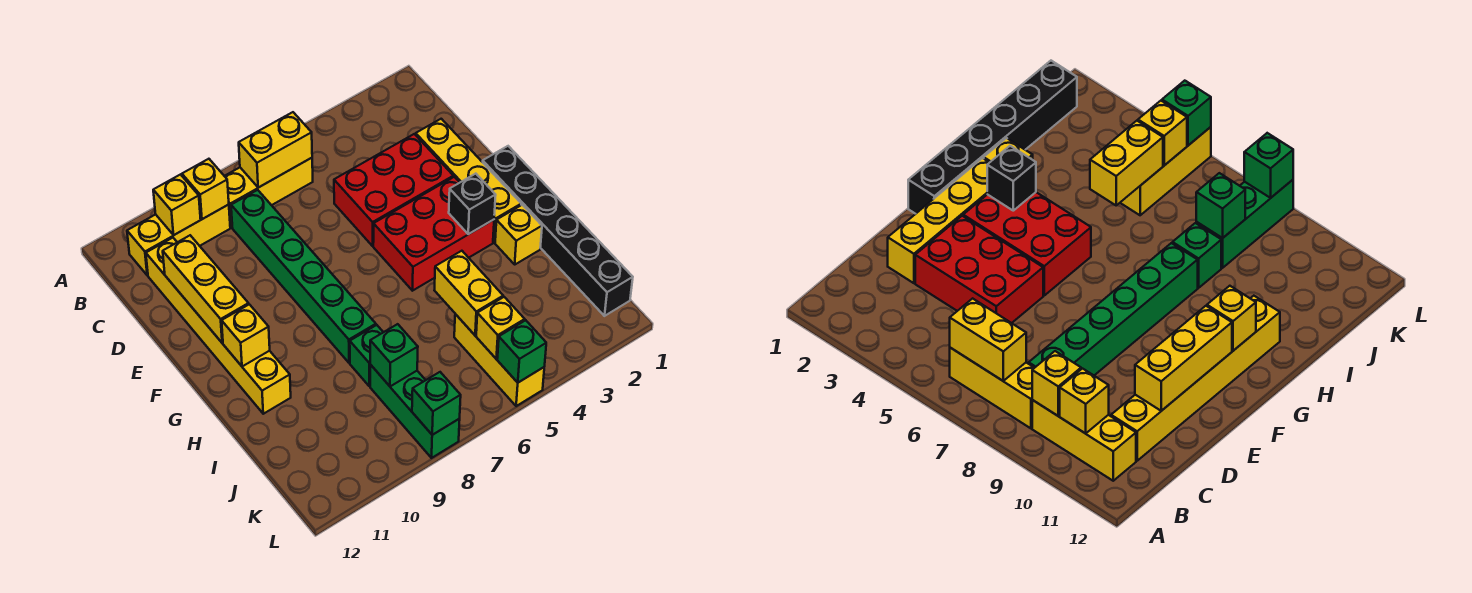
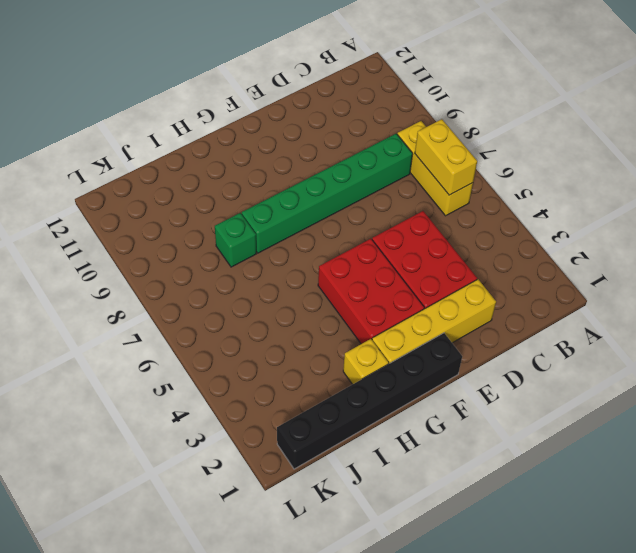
none -> yellow 1x3 brick [127,204,230,275]
none -> yellow 1x6 brick [146,238,291,414]
none -> yellow 1x3 brick [454,314,544,406]

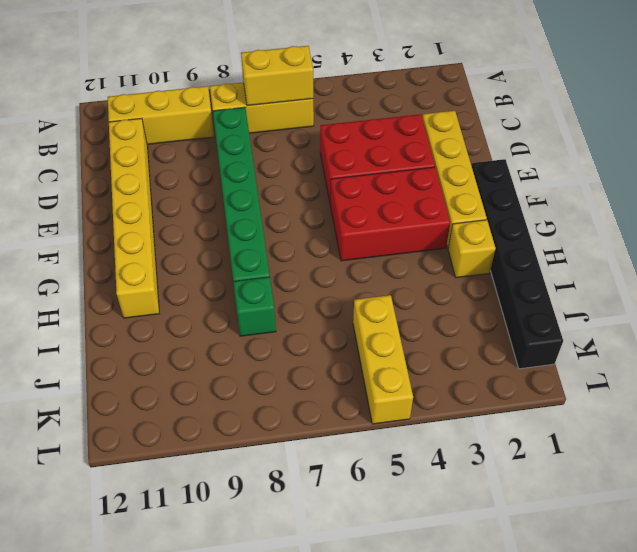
none -> green 1x3 brick [370,365,460,458]
none -> yellow 1x1 brick [182,159,229,219]
none -> yellow 1x1 brick [153,175,201,235]

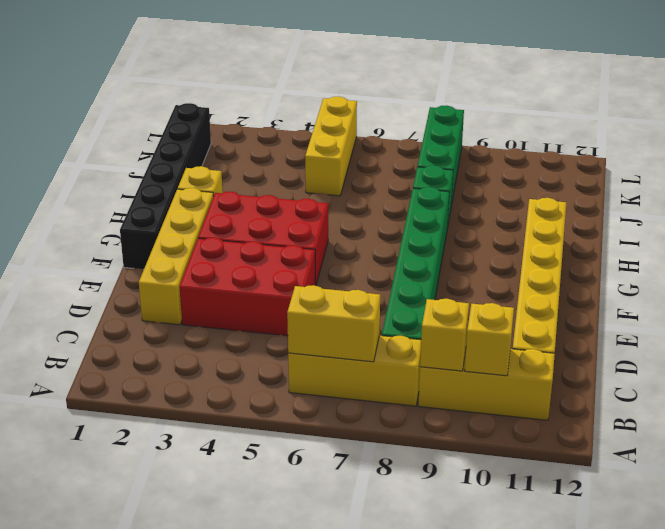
none -> yellow 1x3 brick [163,235,249,343]
none -> black 1x1 brick [449,174,496,234]
none -> yellow 1x1 brick [222,304,270,366]

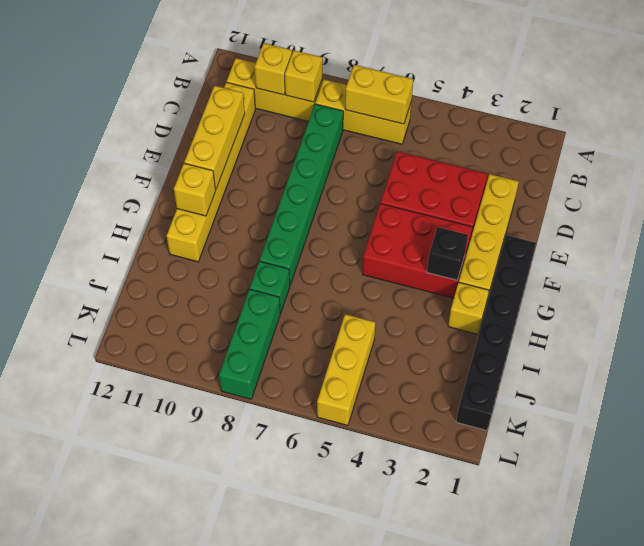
none -> yellow 1x2 brick [434,251,503,335]
none -> green 1x1 brick [370,324,418,386]
none -> yellow 1x1 brick [476,297,525,359]

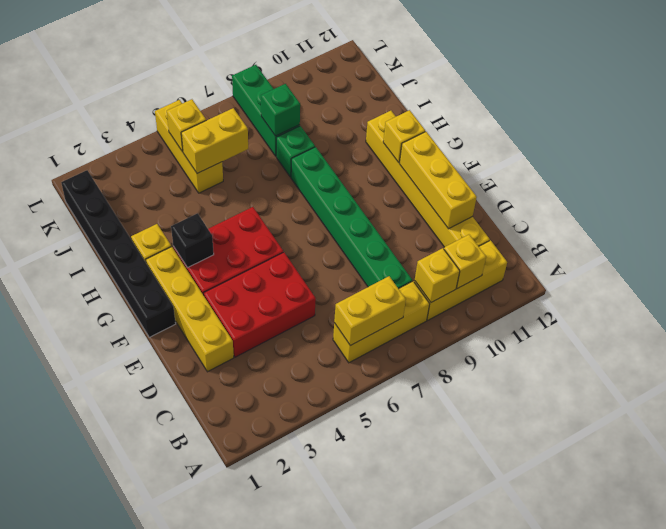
yellow 1x2 brick [181,108,248,173] -> yellow 1x2 brick turned to [434,251,503,335]
none -> green 1x1 brick [497,320,546,383]
none -> green 1x1 brick [412,372,461,435]

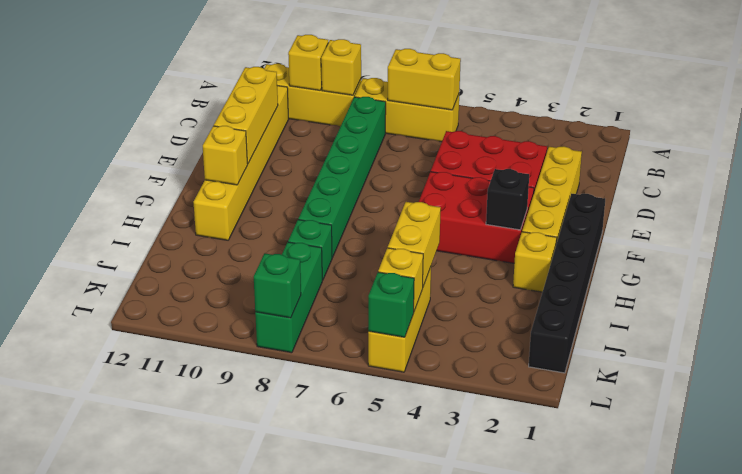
none -> green 1x1 brick [370,324,418,386]

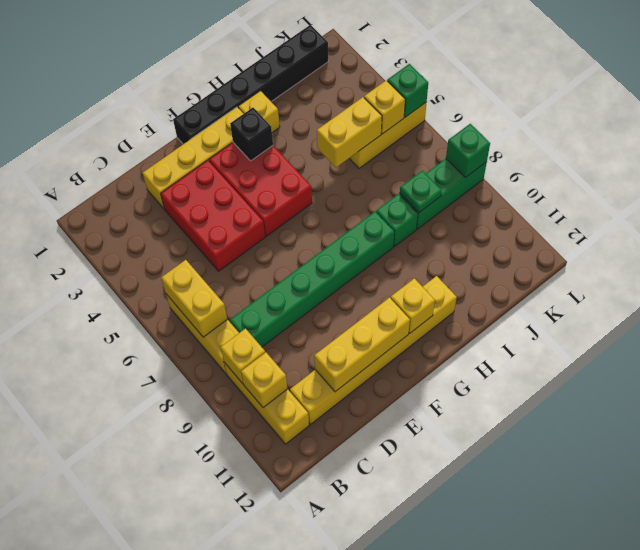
green 1x1 plate [400,171,442,212] -> green 1x1 brick [370,324,418,386]

